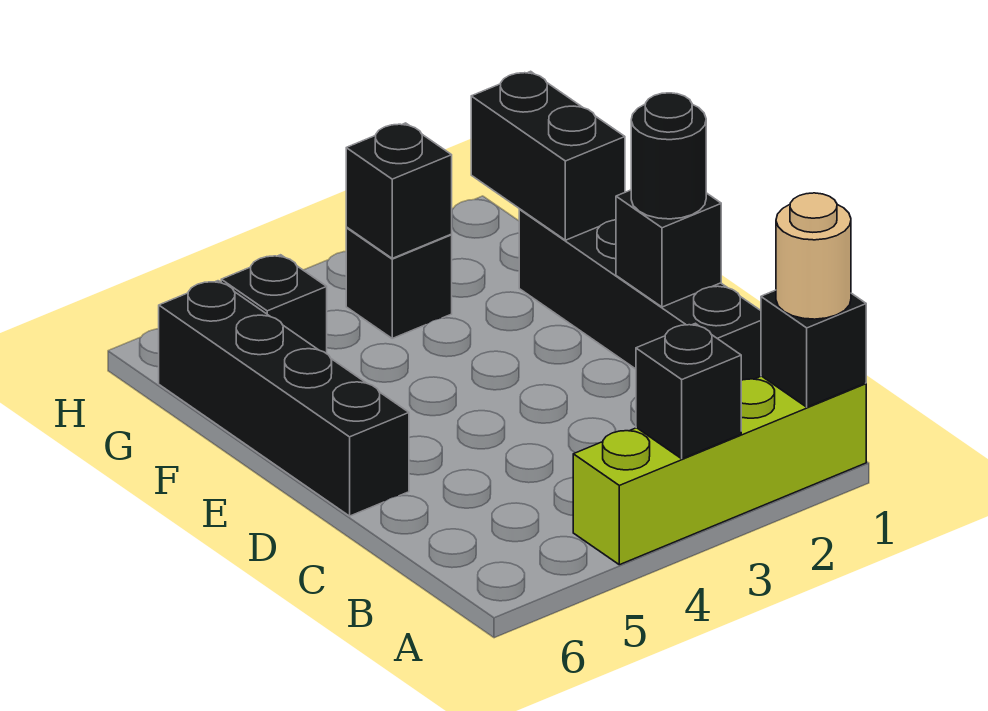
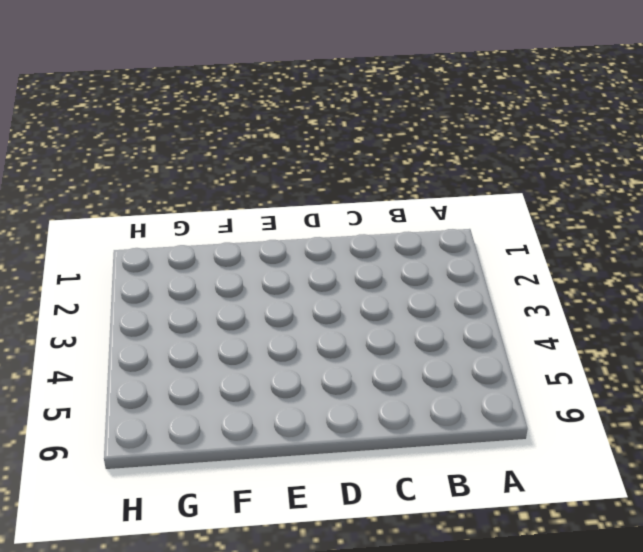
none -> lime 1x4 brick [573,376,866,565]
none -> black 1x4 brick [519,209,761,380]
none -> black 1x4 brick [159,281,409,516]

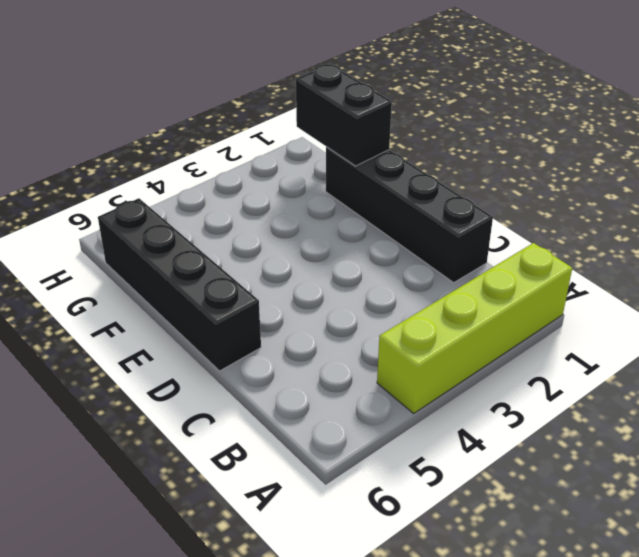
none -> black 1x1 brick [346,228,452,338]
none -> black 1x1 brick [221,255,327,354]
none -> black 1x1 brick [761,290,866,407]

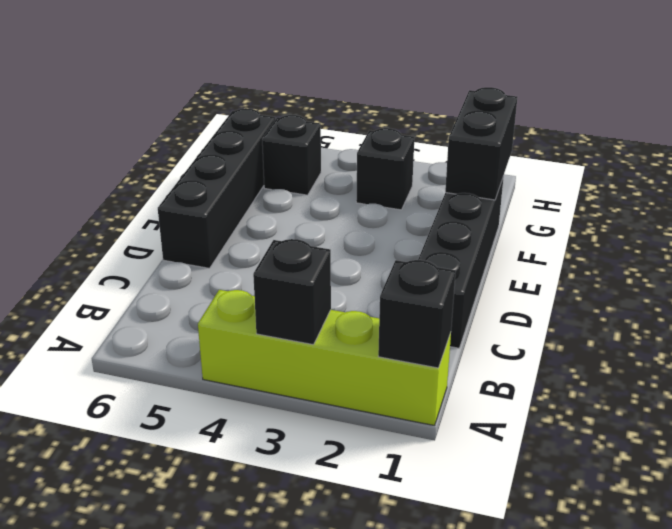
none -> black 1x1 brick [616,190,721,307]
none -> black 1x1 brick [346,123,452,258]
none -> tan 1x1 round brick [776,193,851,319]

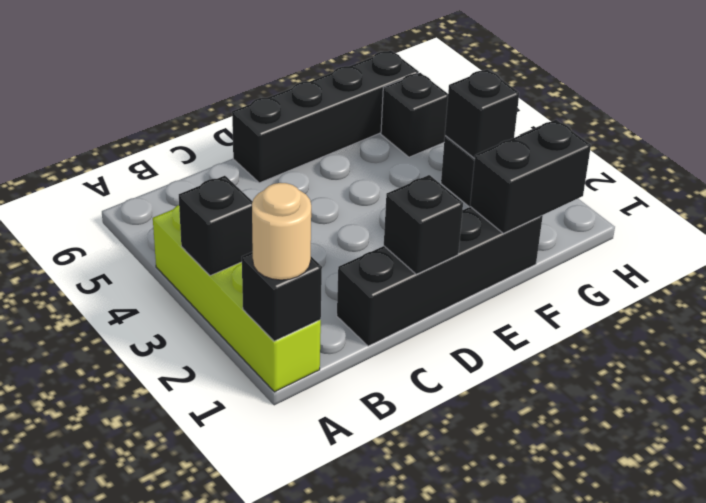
none -> black 1x1 round brick [631,93,706,219]

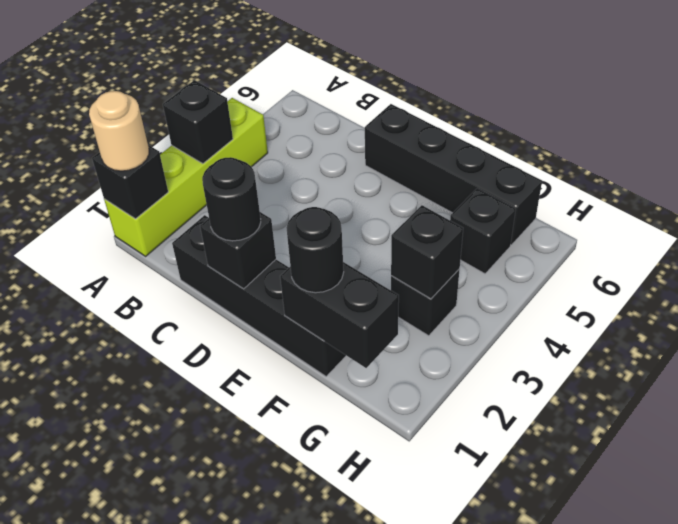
black 1x1 round brick [286,207,344,293] -> none

